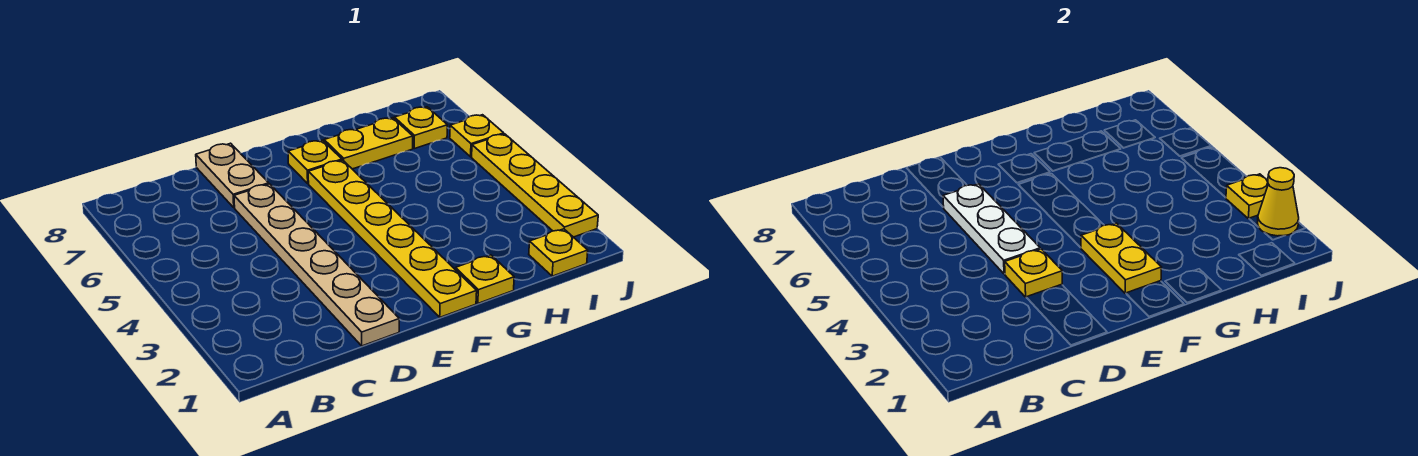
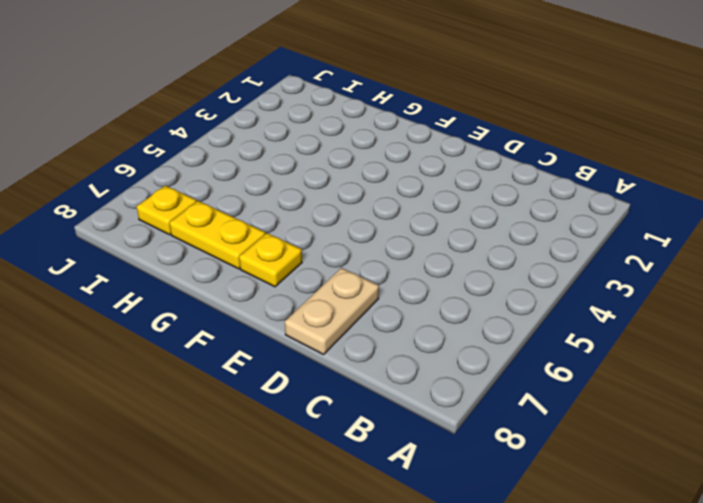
none -> tan 1x6 plate [234,184,399,346]
none -> yellow 1x6 plate [308,160,477,317]
none -> yellow 1x1 plate [455,255,514,303]

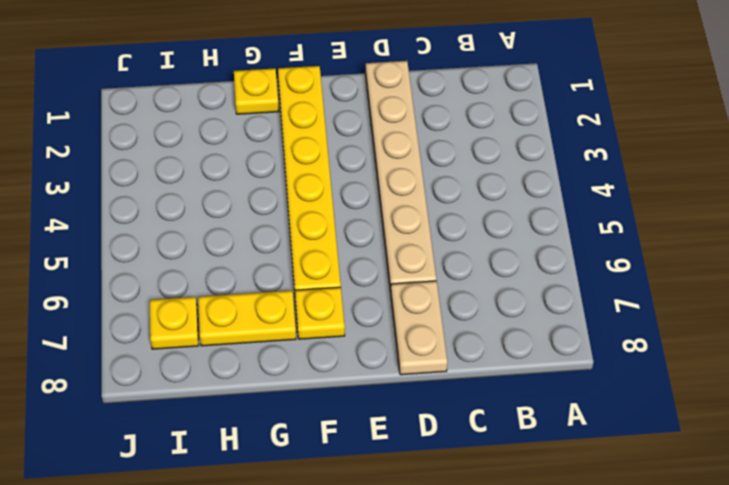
none -> yellow 1x1 plate [529,229,588,276]
none -> yellow 1x4 plate [472,134,598,237]
none -> yellow 1x1 plate [450,115,504,157]

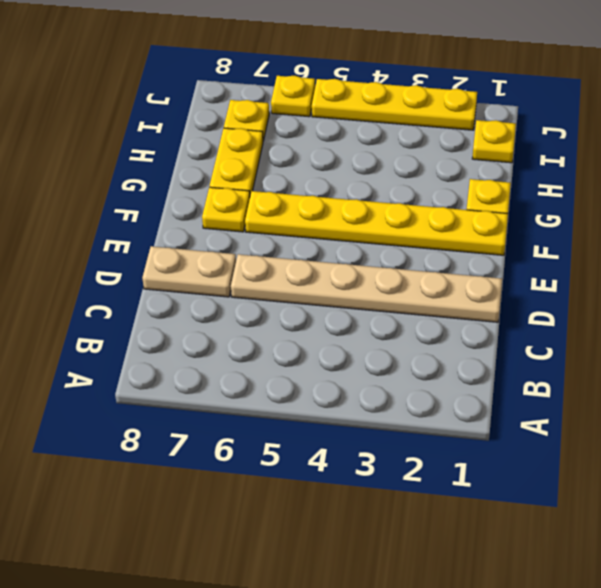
none -> yellow 1x1 plate [1005,249,1062,297]
none -> white 1x3 plate [943,184,1040,274]
none -> yellow 1x2 plate [1081,223,1162,293]

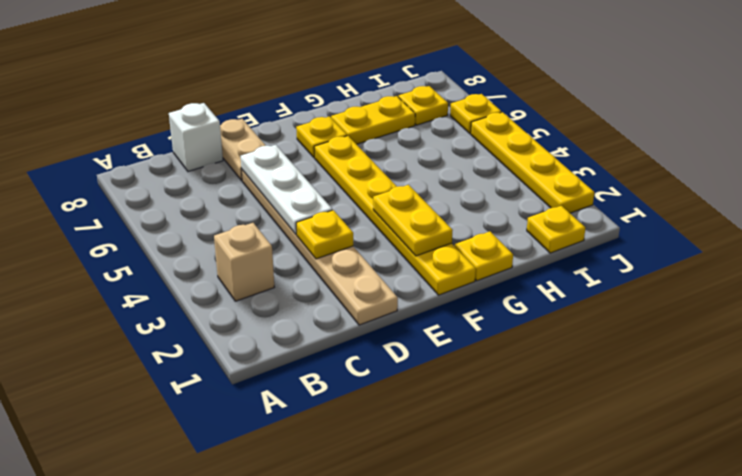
tan 1x1 brick [214,223,274,301] -> none
white 1x1 brick [169,103,223,171] -> none
none -> yellow 1x1 cone [1257,168,1299,236]
none -> yellow 1x1 plate [1226,174,1268,219]

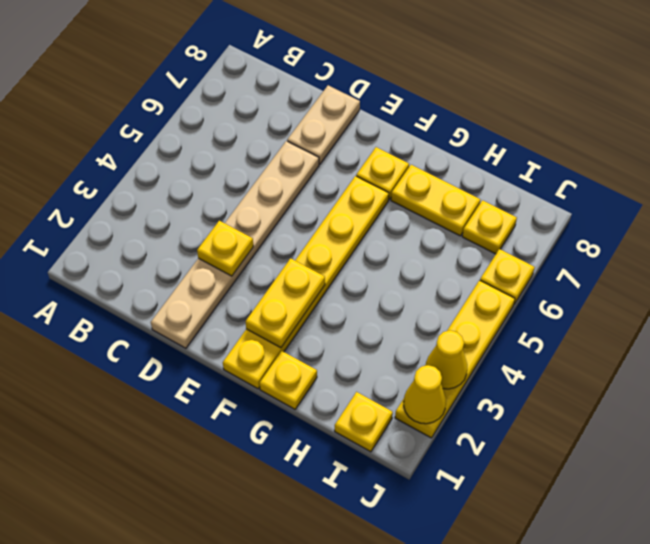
yellow 1x1 cone [426,330,467,389] -> yellow 1x1 plate [1226,174,1268,219]
none -> white 1x3 plate [943,184,1040,274]

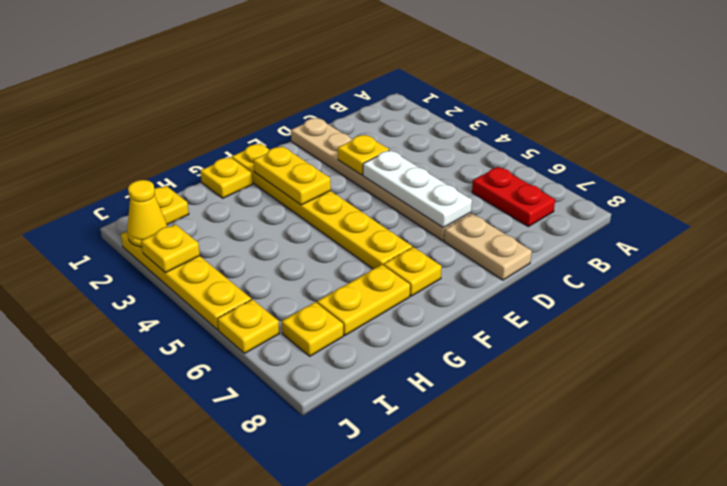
red 1x2 plate [472,167,555,227] -> none

